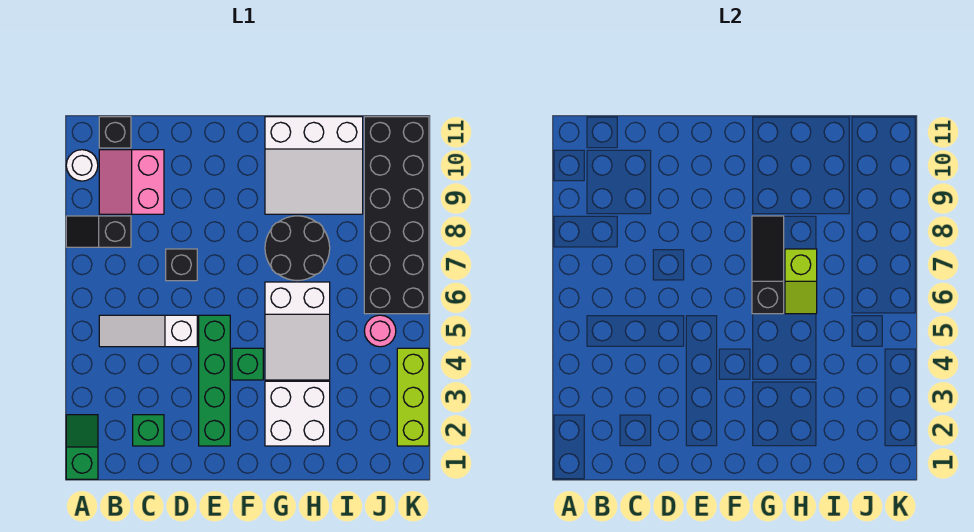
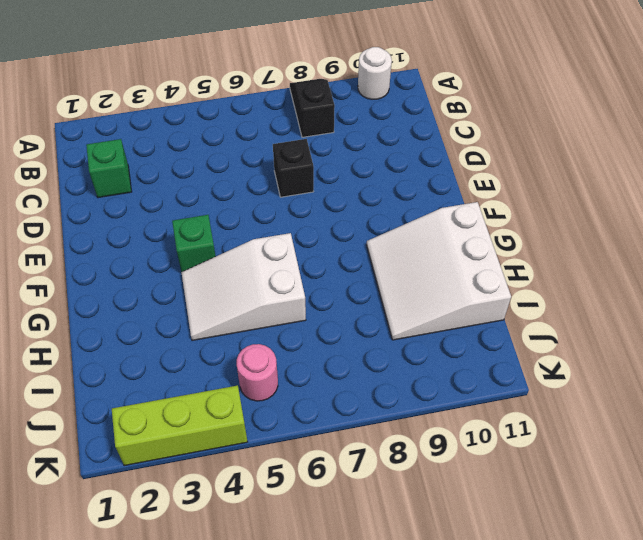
none -> green 1x2 slope [66,415,98,479]
none -> white 1x3 slope [99,315,197,347]
none -> pink 2x2 slope [99,150,164,214]

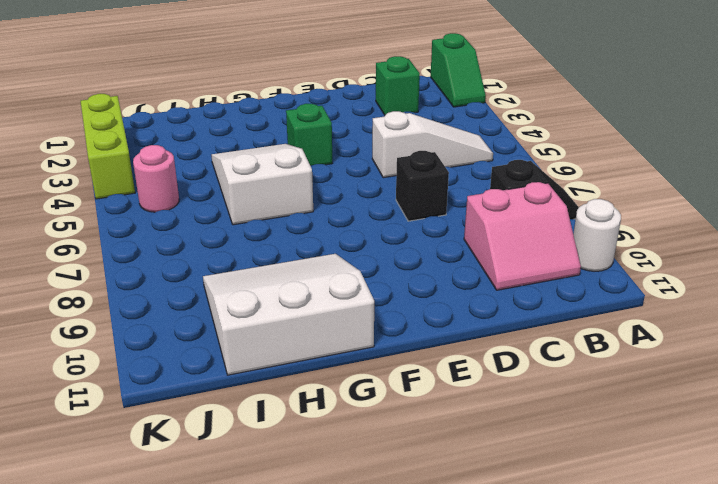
pink 2x2 slope [464,182,581,290] -> pink 2x2 slope turned to [99,150,164,214]
none -> black 1x1 brick [99,117,131,148]
none -> green 1x4 brick [199,315,230,446]
none -> white 2x2 brick [265,381,330,446]

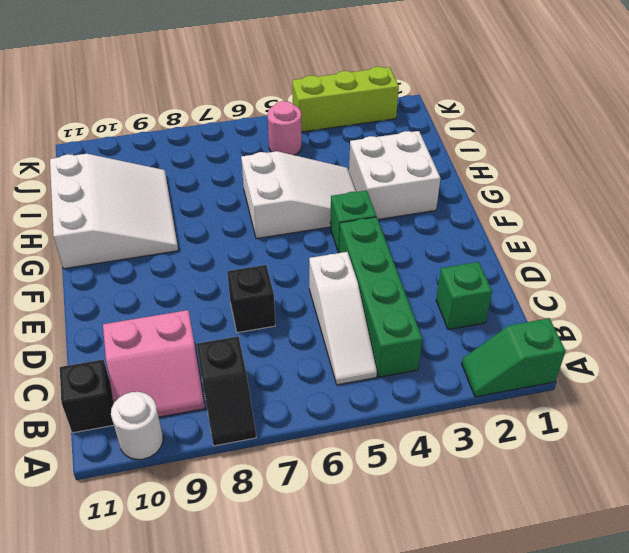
green 1x4 brick [339,217,422,377] -> green 1x4 brick turned to [199,315,230,446]
none -> black 2x2 round brick [265,216,330,281]
none -> black 2x6 brick [364,117,429,314]
none -> black 1x3 slope [752,216,784,314]

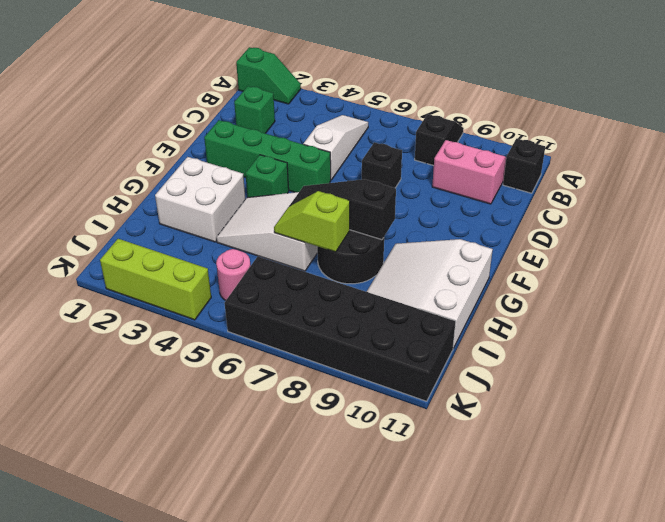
black 1x3 slope [290,179,396,240] -> black 1x3 slope turned to [752,216,784,314]
none -> white 1x1 round brick [66,150,98,181]

